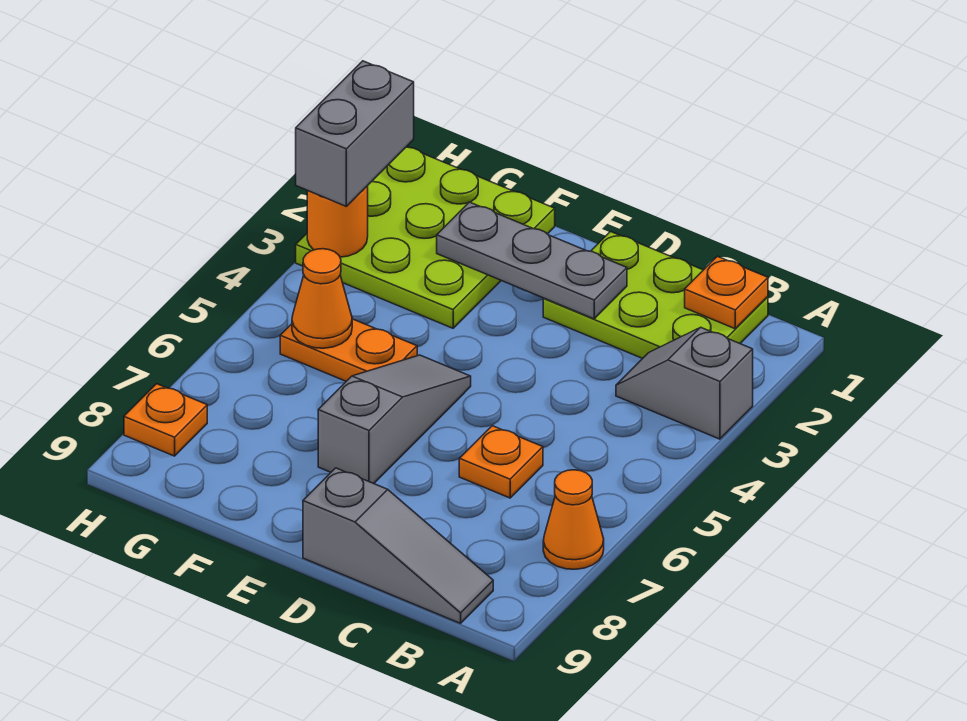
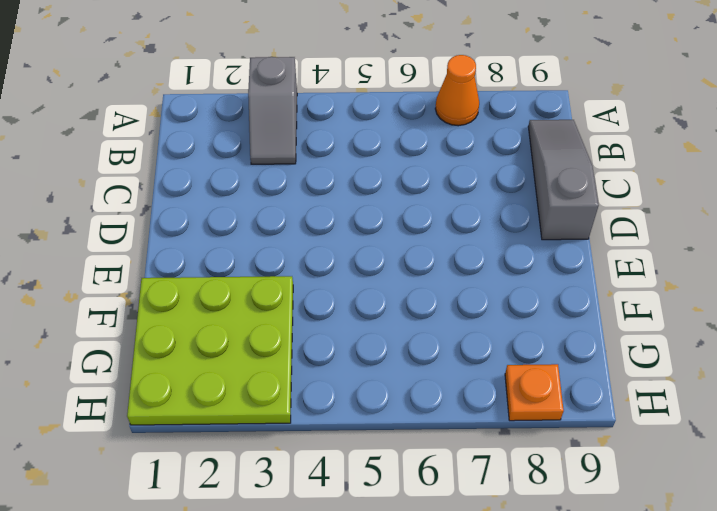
none -> lime 2x3 plate [543,232,768,358]
none -> orange 1x1 plate [459,426,543,498]
none -> grey 1x3 slope [318,355,471,484]

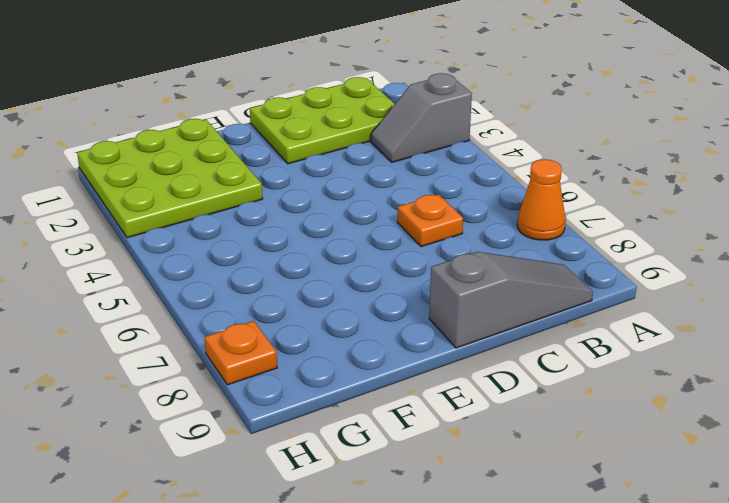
none -> grey 1x3 slope [318,355,471,484]
none -> orange 1x2 plate [280,319,417,381]
none -> orange 1x1 plate [685,256,768,329]

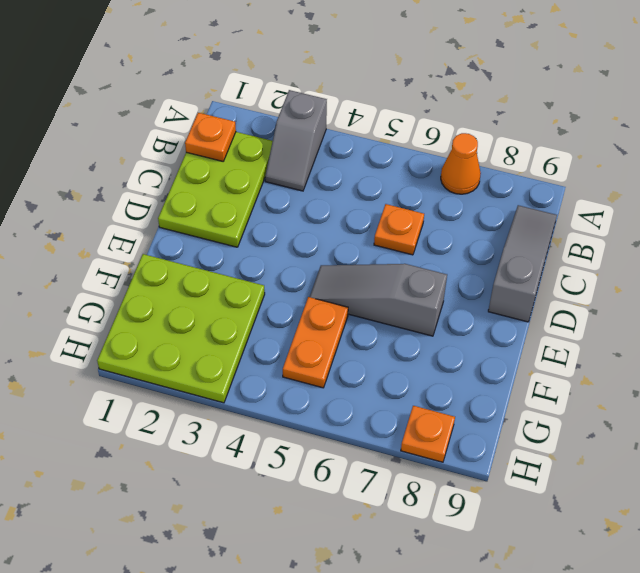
none -> grey 1x3 plate [437,202,627,319]
none -> orange 1x1 cone [292,249,352,348]
none -> orange 1x1 round brick [307,186,368,257]

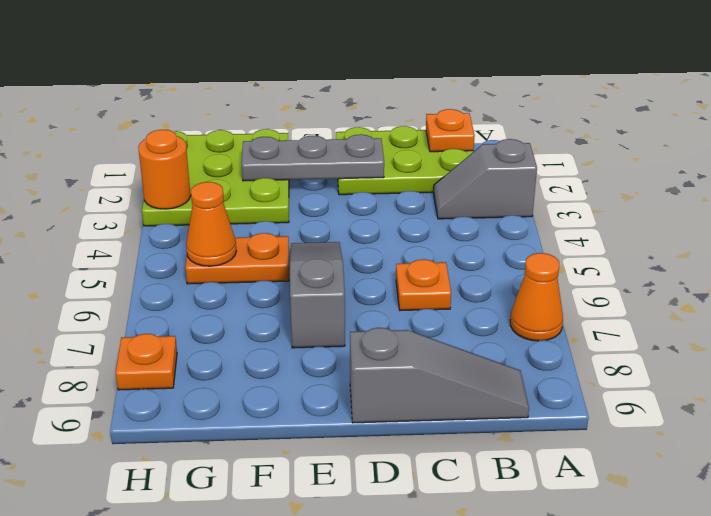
none -> grey 1x2 brick [296,61,414,206]

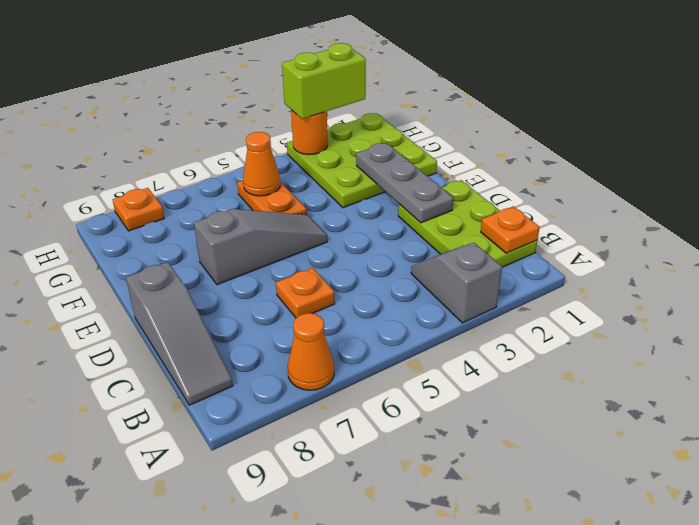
lime 1x2 brick [282,43,366,119] -> grey 1x2 brick [296,61,414,206]

